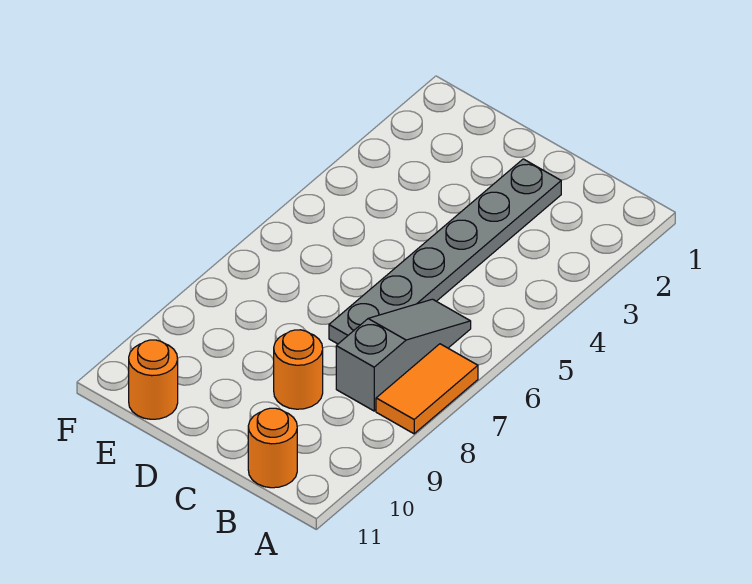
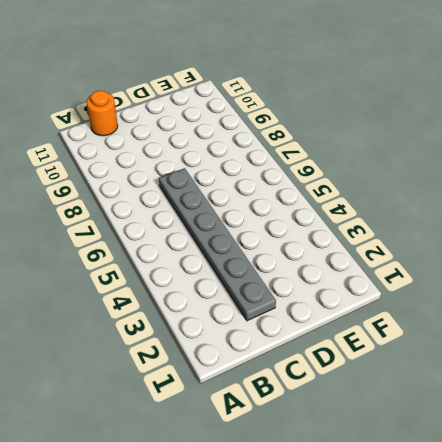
none -> orange 1x2 tile [376,344,478,434]
none -> grey 1x3 slope [336,299,471,411]

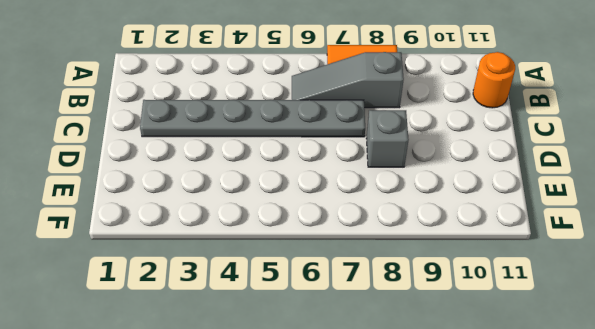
grey 1x1 brick [366,110,409,167] -> none
none -> orange 1x1 round brick [274,330,323,409]
none -> orange 1x1 round brick [129,340,178,419]

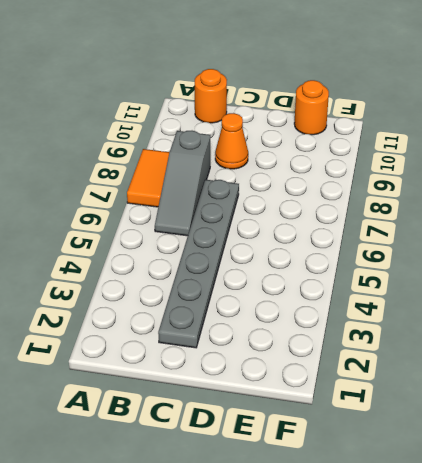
orange 1x1 cone [215,113,248,169] -> orange 1x1 round brick [274,330,323,409]

